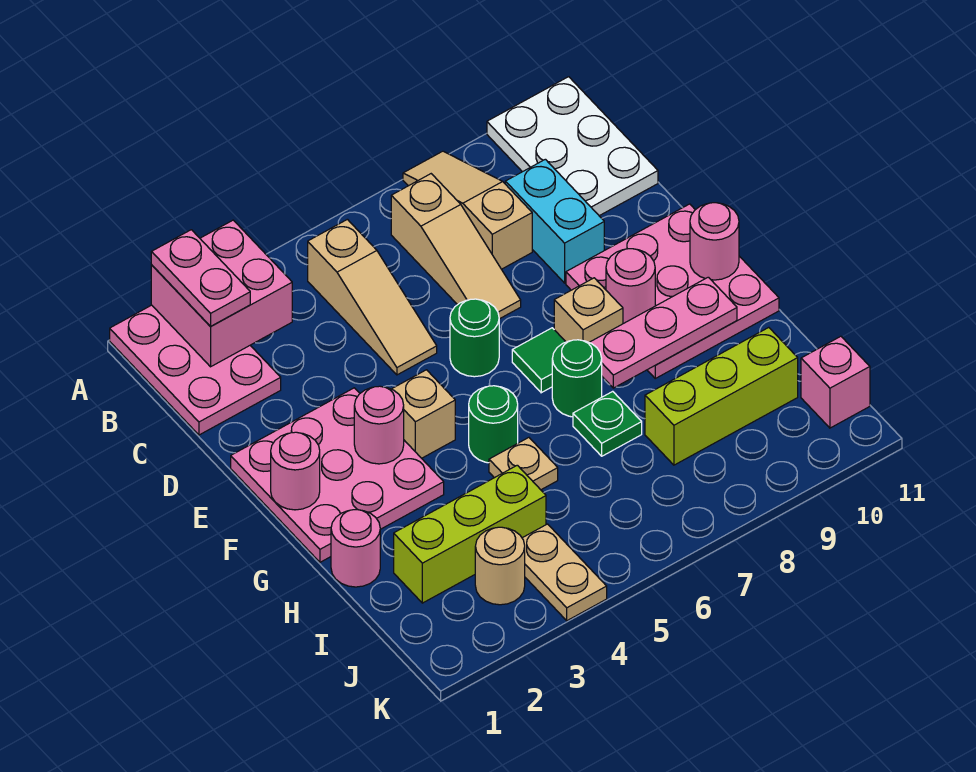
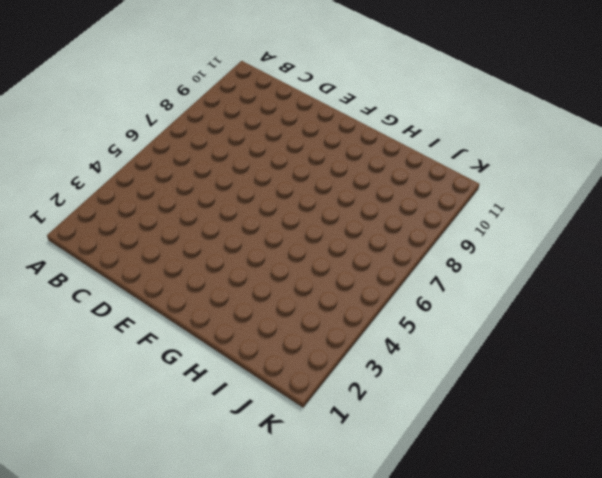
none -> pink 2x3 plate [110,305,281,435]
none -> tan 1x3 slope [403,151,532,269]
none -> white 2x3 plate [487,77,658,216]

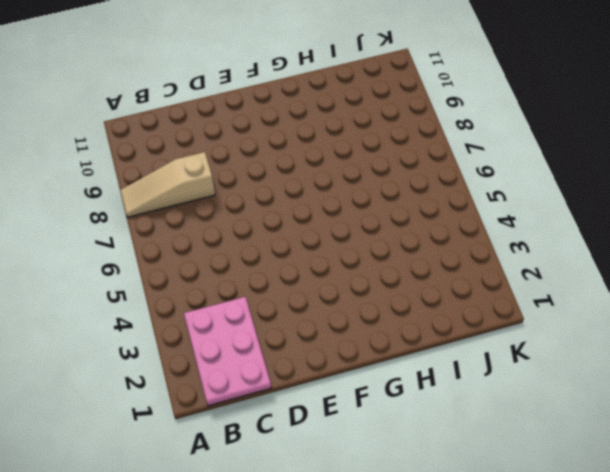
pink 2x3 plate [184,297,271,406] -> pink 2x3 plate turned to [110,305,281,435]
none -> white 2x3 plate [487,77,658,216]
none -> tan 1x3 slope [308,219,437,375]
none -> tan 1x3 slope [391,174,521,319]

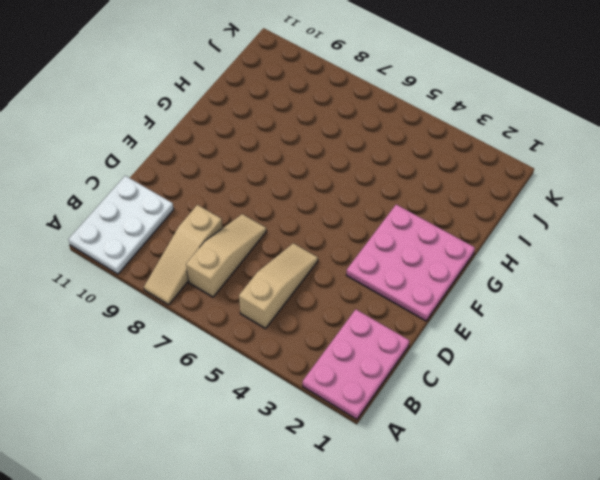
none -> cyan 1x2 brick [505,159,604,283]
none -> green 1x1 round brick [450,299,499,377]
none -> pink 3x3 plate [566,204,779,378]

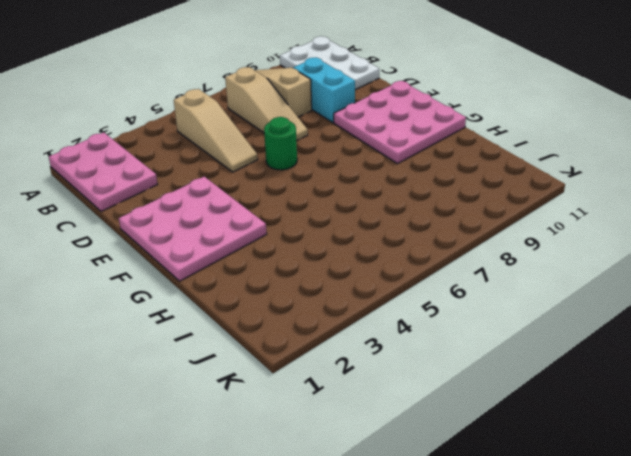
none -> tan 1x1 brick [392,370,455,458]
none -> green 1x1 tile [512,328,565,393]
none -> tan 1x1 brick [554,278,623,342]

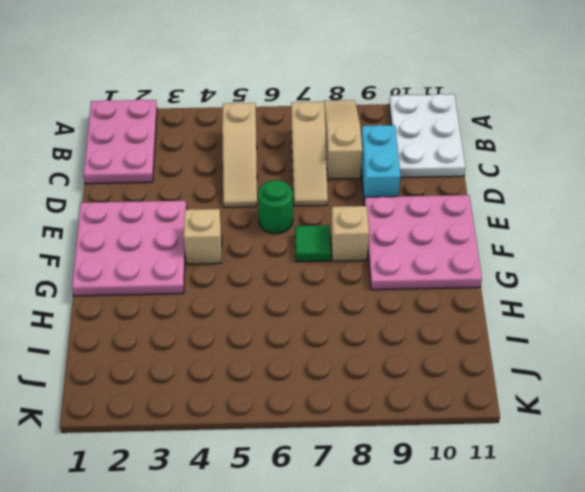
none -> green 1x1 round brick [469,386,518,463]
none -> green 1x1 round brick [552,340,602,417]
none -> pink 1x1 round brick [331,510,380,587]

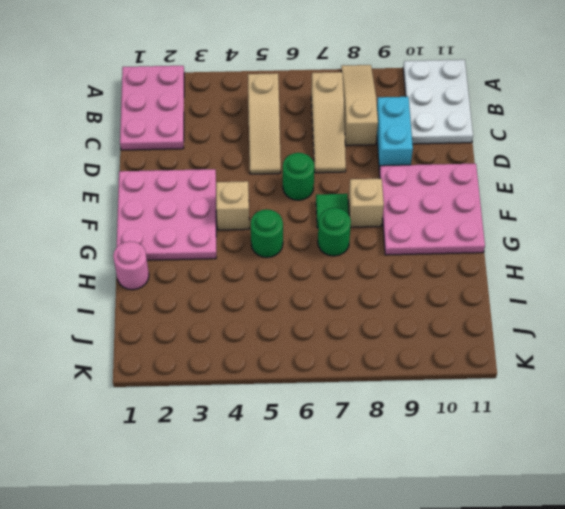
none -> tan 1x1 plate [489,438,558,490]
none -> green 1x1 plate [573,391,642,456]
none -> lime 1x3 brick [394,465,546,603]

